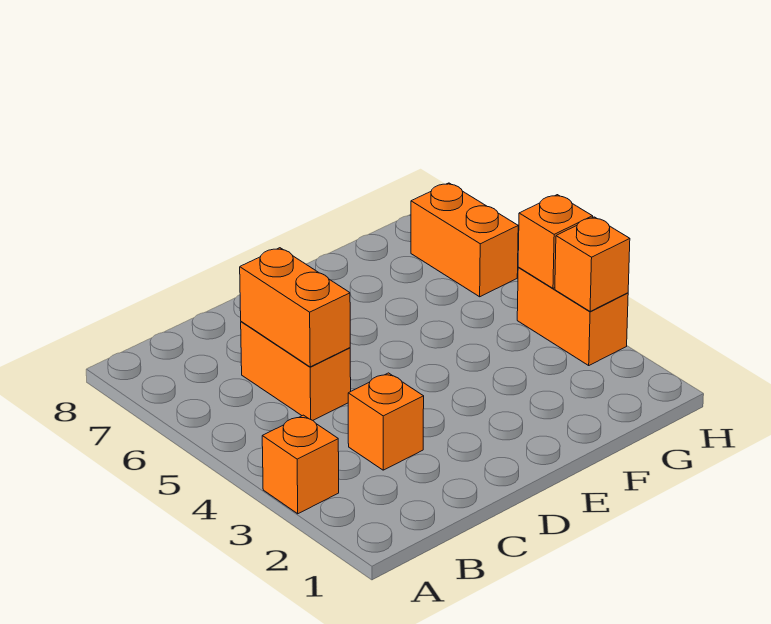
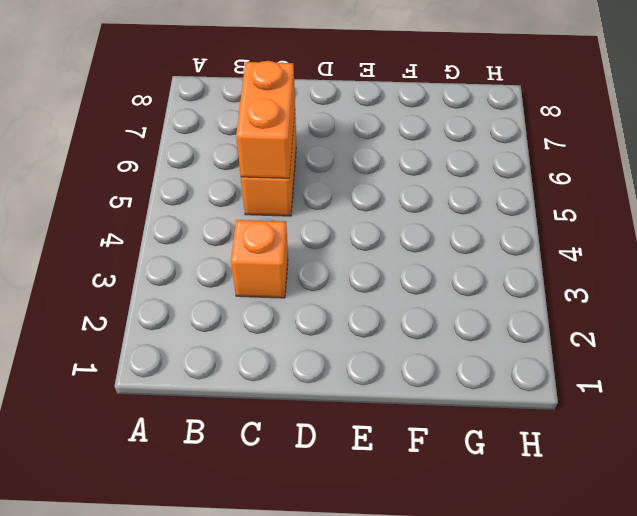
none -> orange 1x1 brick [262,415,339,514]
none -> orange 1x2 brick [517,268,628,365]

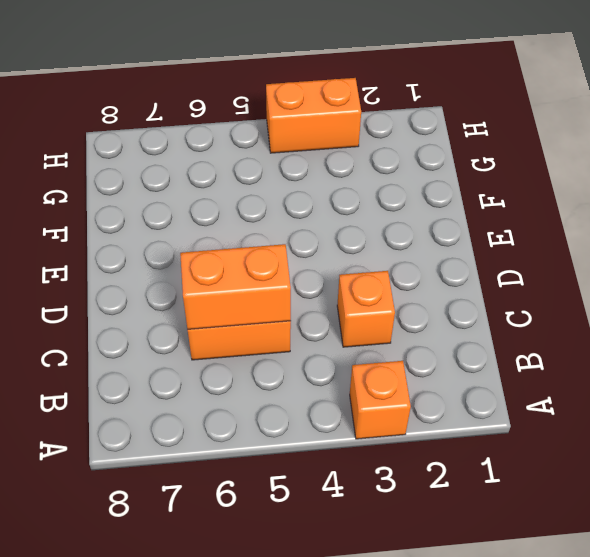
none -> orange 1x2 brick [411,183,518,297]
none -> orange 1x1 brick [555,217,630,312]

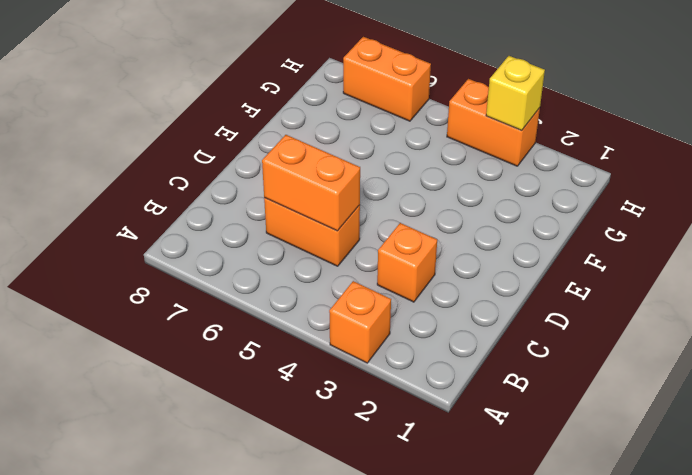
yellow 1x1 brick [486,56,545,130] -> orange 1x1 brick [555,217,630,312]
none -> orange 1x1 brick [518,195,593,288]

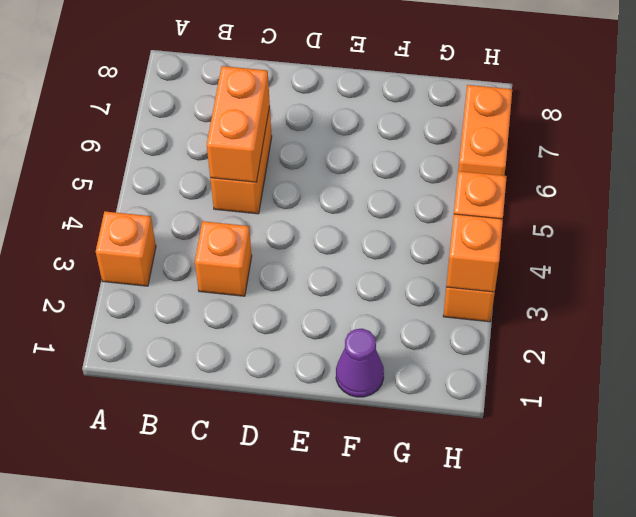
purple 1x1 cone [336,329,384,397] -> none

